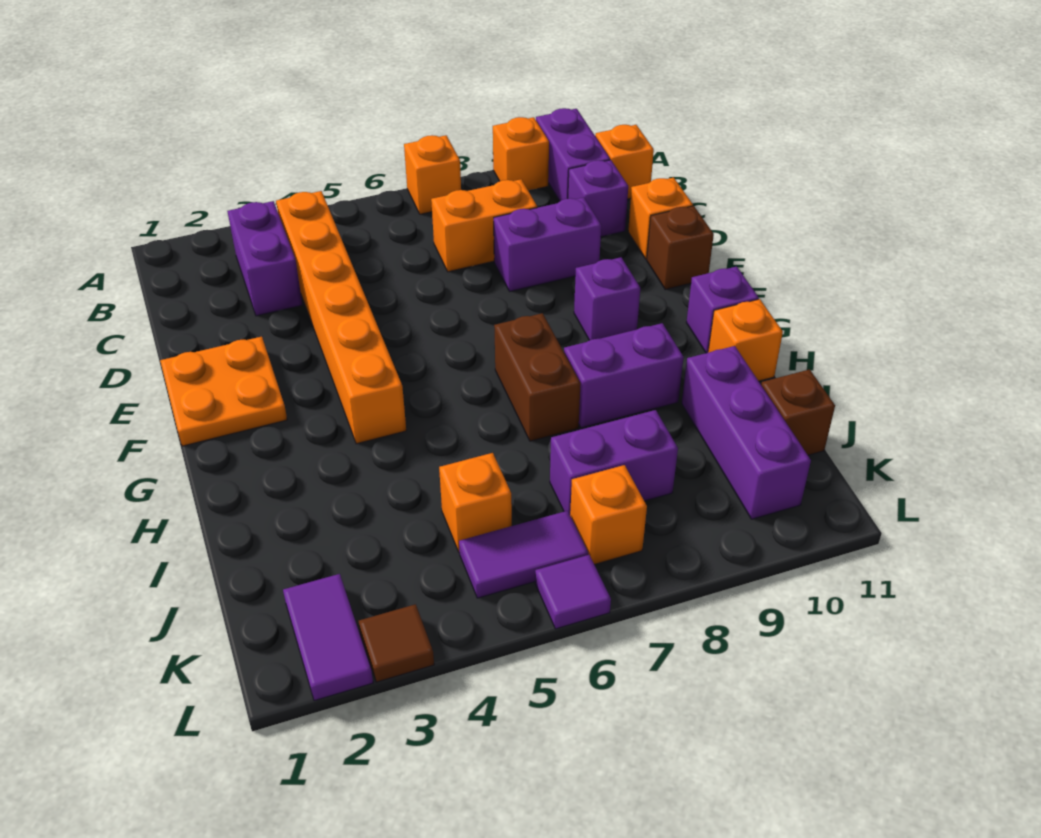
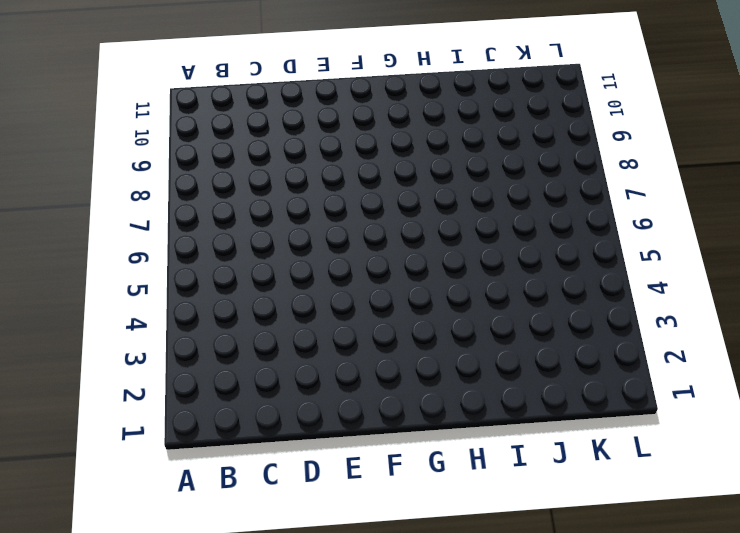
none -> orange 1x1 brick [404,135,461,214]
none -> orange 1x1 brick [493,117,549,190]
none -> purple 1x2 brick [536,108,610,201]

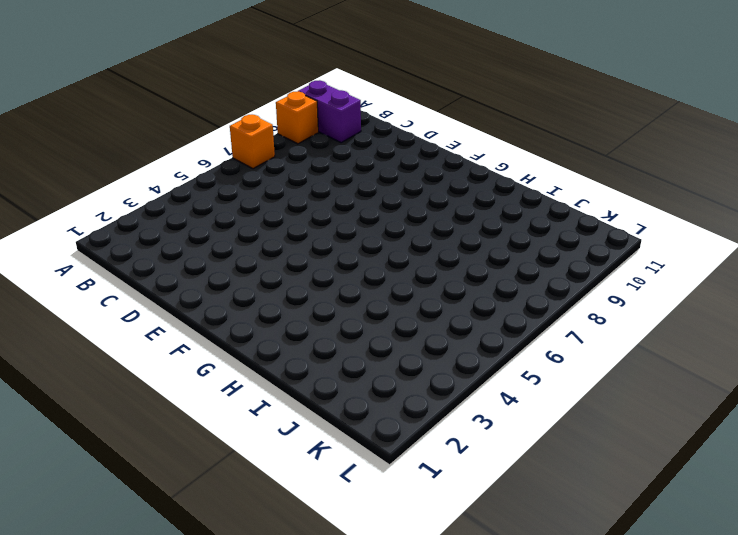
none -> purple 1x2 brick [227,201,303,316]
none -> orange 1x6 brick [276,191,406,444]
none -> orange 1x1 brick [595,125,654,199]

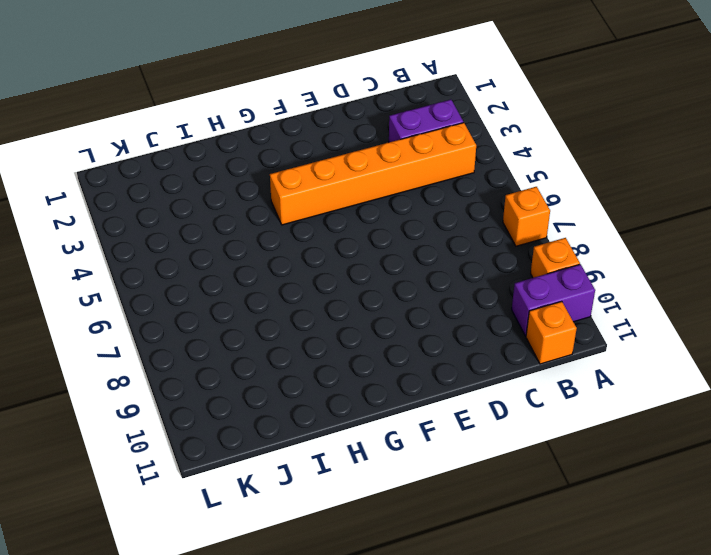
none -> orange 1x2 brick [431,179,537,272]
none -> purple 1x1 brick [568,160,628,237]
none -> purple 1x2 brick [494,197,601,291]

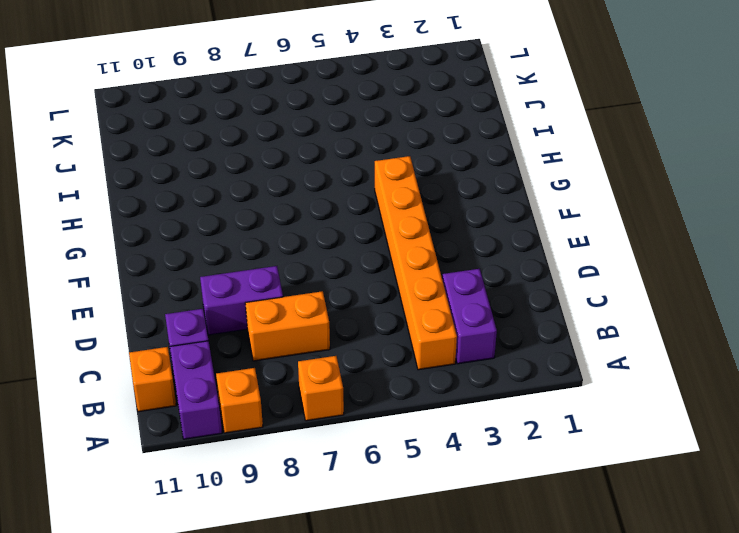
none -> orange 1x1 brick [628,178,693,259]
none -> orange 2x2 plate [160,337,287,446]
none -> brown 1x1 brick [647,206,714,290]

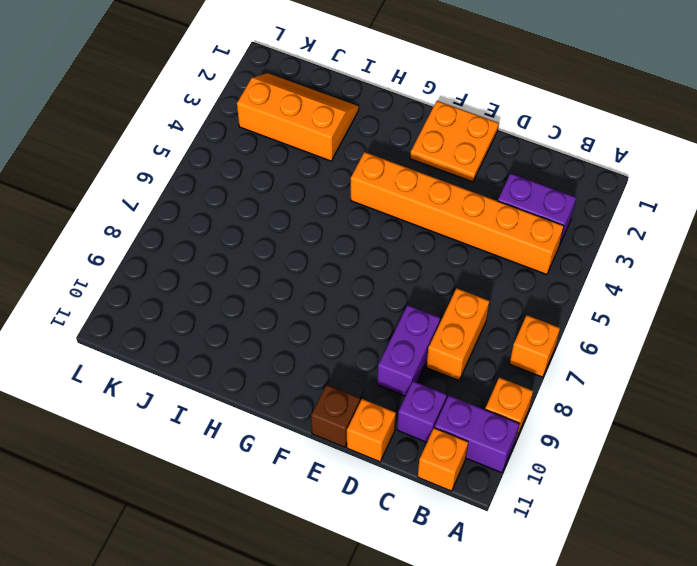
orange 2x3 slope [237,73,359,161] -> purple 1x2 tile [283,574,373,701]
none -> purple 1x1 brick [574,257,640,340]
none -> brown 1x2 brick [494,313,581,441]
none -> purple 1x1 brick [686,267,759,353]

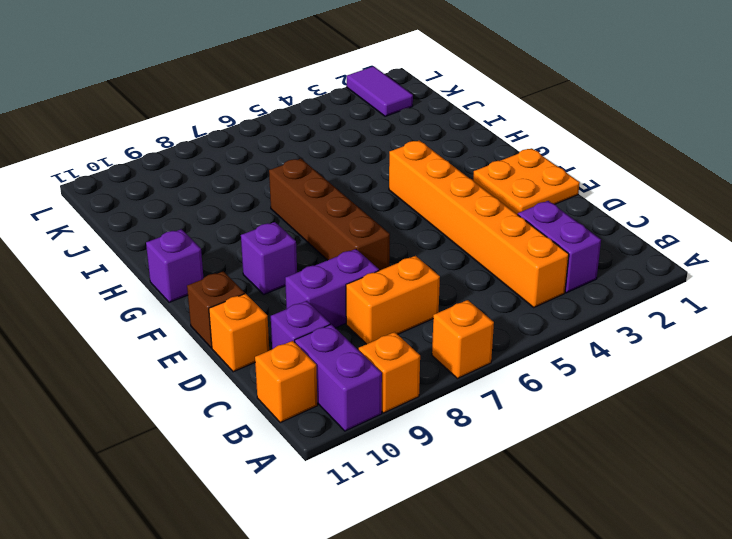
brown 1x4 brick [269,159,390,271] -> brown 1x2 brick [494,313,581,441]
none -> purple 1x2 brick [564,323,684,428]
none -> orange 1x1 brick [708,299,783,381]
none -> purple 1x3 brick [682,346,811,519]

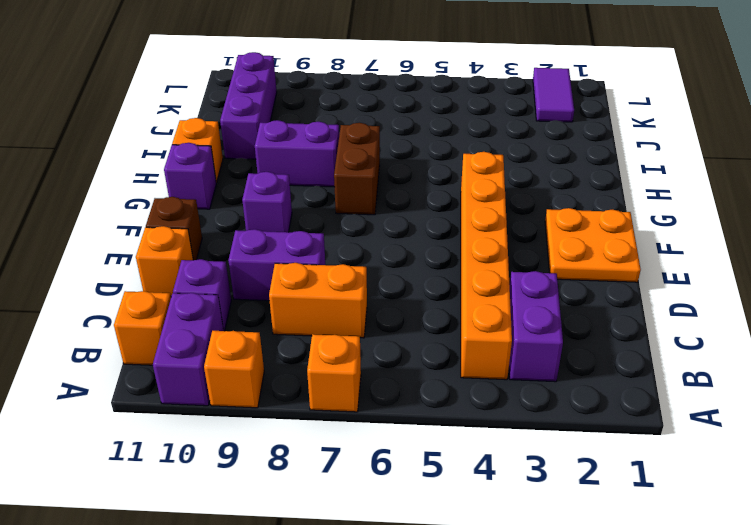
none -> orange 1x1 brick [439,453,512,552]
none -> purple 1x2 brick [550,410,678,514]
none -> brown 1x1 brick [761,369,835,455]

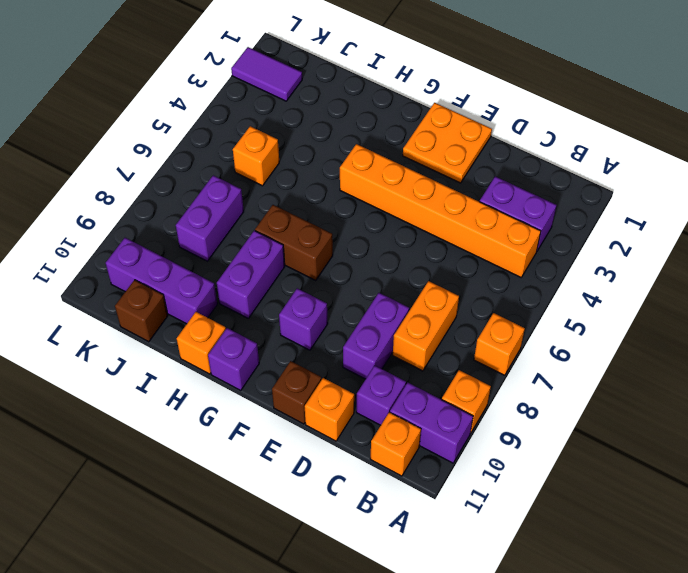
none -> purple 1x2 tile [459,511,588,598]
none -> orange 1x1 brick [570,465,647,565]
none -> brown 1x1 tile [359,604,434,682]

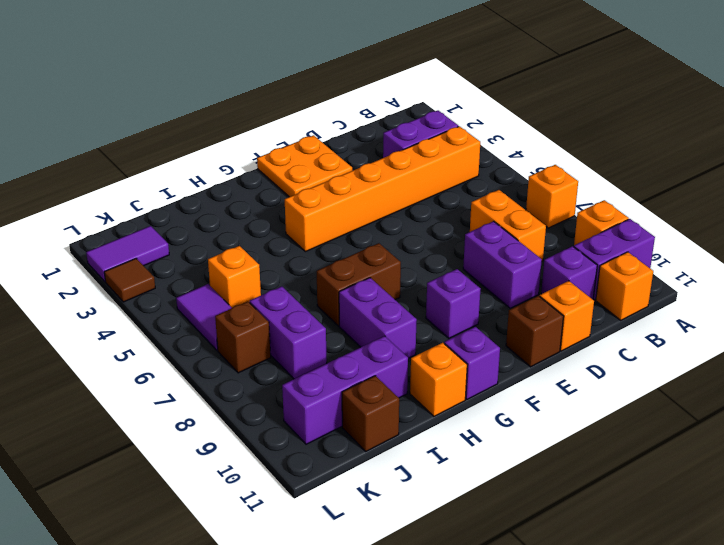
brown 1x1 brick [215,301,271,373] -> orange 1x1 brick [570,465,647,565]
none -> purple 1x1 tile [535,555,611,629]

